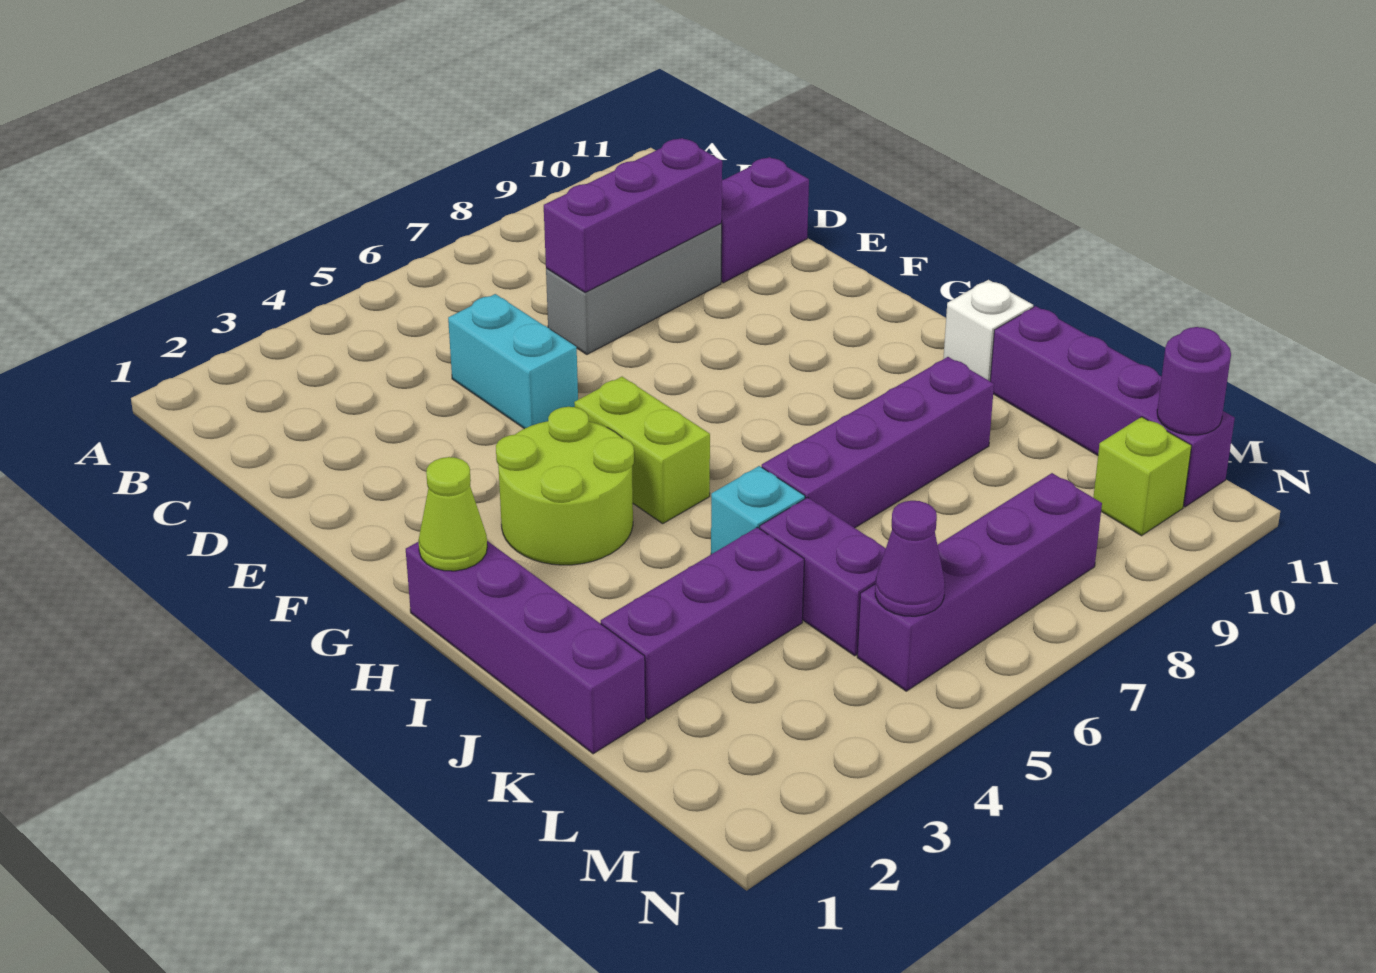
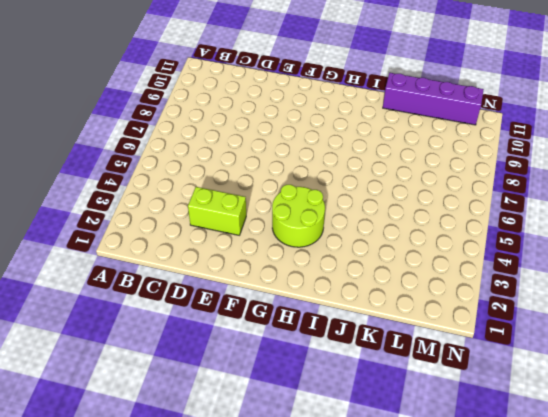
lime 1x2 brick [188,187,246,235] -> lime 1x2 brick moved to [574,377,710,523]
none -> cyan 1x2 brick [448,294,578,429]
none -> grey 1x3 brick [546,224,722,354]
none -> purple 1x2 brick [721,157,809,283]

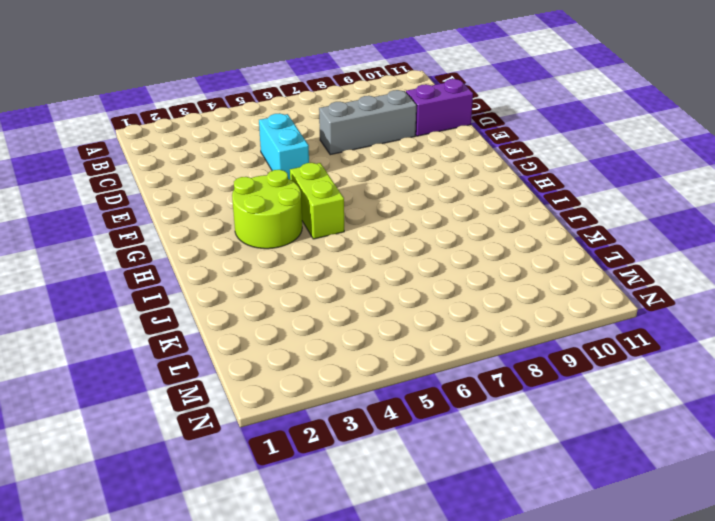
none -> purple 1x4 brick [406,541,646,754]
none -> white 1x1 brick [943,280,1033,381]
none -> cyan 1x1 brick [711,466,805,554]

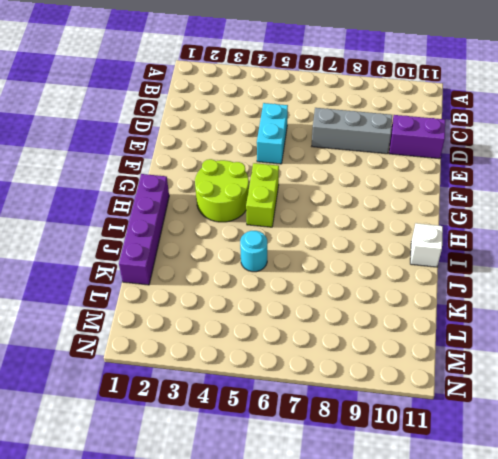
cyan 1x1 round brick [240,231,267,272] -> cyan 1x1 brick [711,466,805,554]
none -> purple 1x4 brick [762,357,994,528]
none -> purple 1x4 brick [990,306,1235,507]
none -> purple 1x3 brick [601,527,804,719]

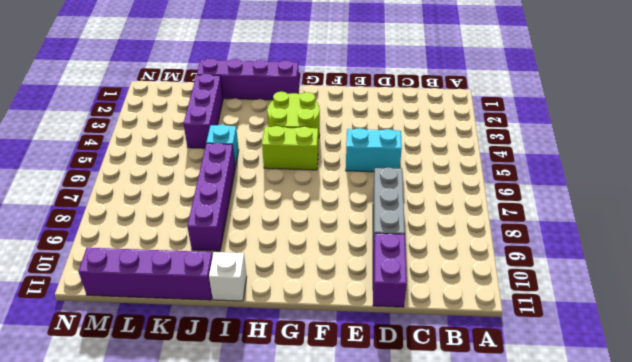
none -> purple 1x2 brick [760,497,886,656]
none -> purple 1x4 brick [857,473,1102,691]
none -> lime 1x1 brick [1093,417,1192,536]

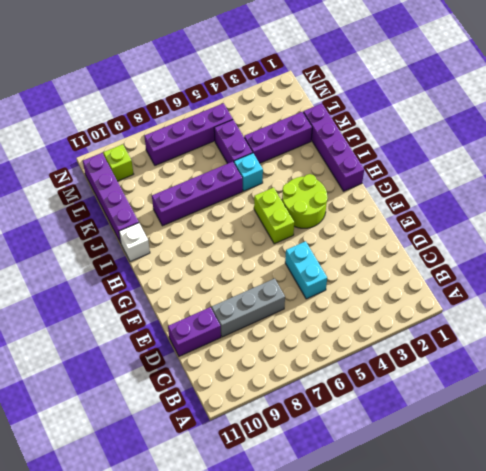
none -> purple 1x3 brick [544,138,722,293]
none -> lime 1x1 cone [418,457,487,571]
none -> purple 1x1 cone [875,501,945,616]

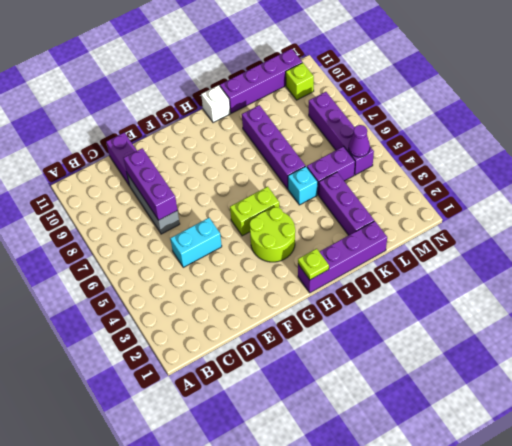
lime 1x1 plate [298,249,329,280] -> lime 1x1 cone [418,457,487,571]
none -> purple 1x1 round brick [1157,327,1231,435]

